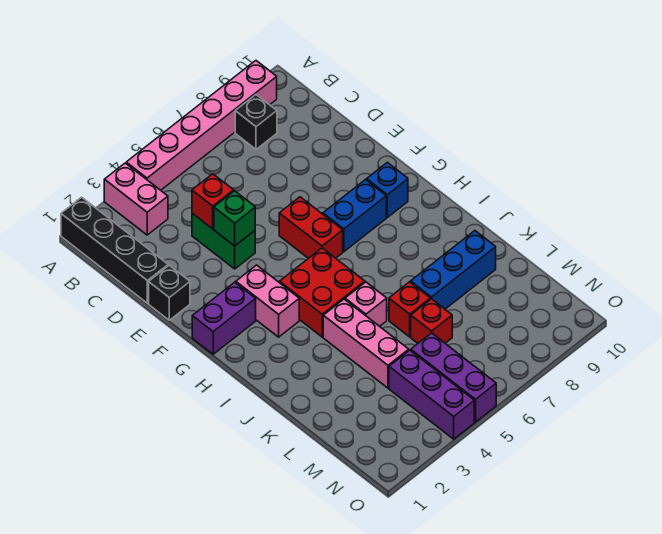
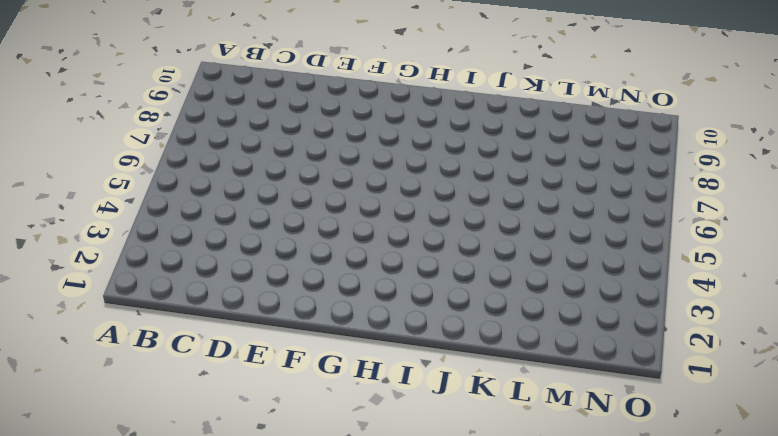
none -> black 1x4 brick [61,197,168,303]
none -> pink 1x2 brick [104,163,168,235]
none -> pink 1x6 brick [126,61,277,190]

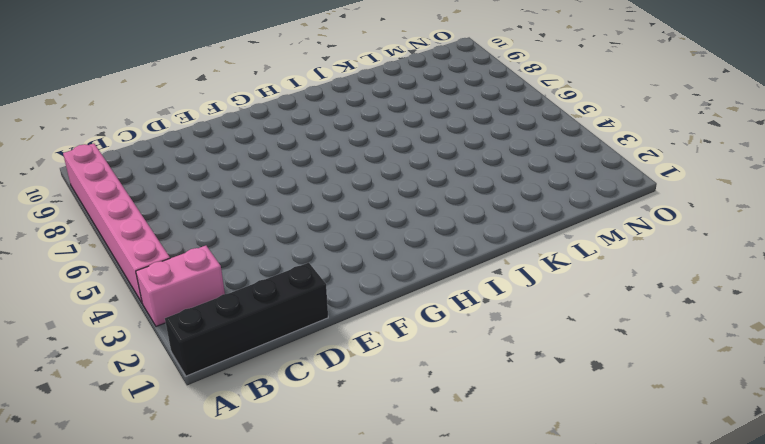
none -> black 1x1 brick [235,95,277,149]
none -> green 1x2 brick [192,213,255,269]
none -> black 1x1 brick [149,265,190,320]

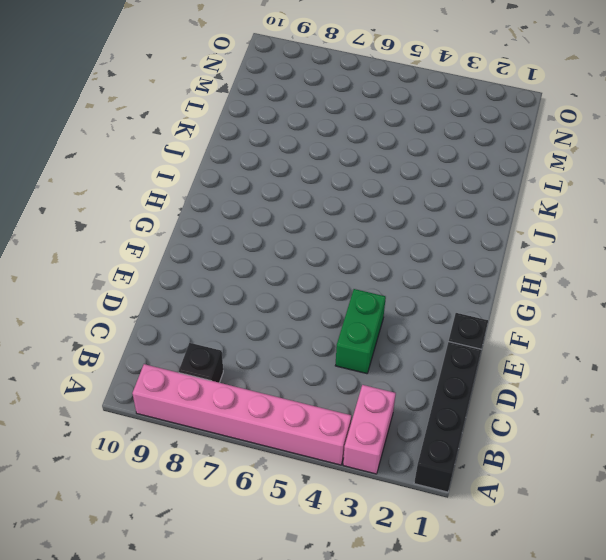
none -> red 1x2 brick [279,197,343,258]
none -> purple 1x2 brick [192,282,256,354]
none -> pink 1x2 brick [236,265,299,337]

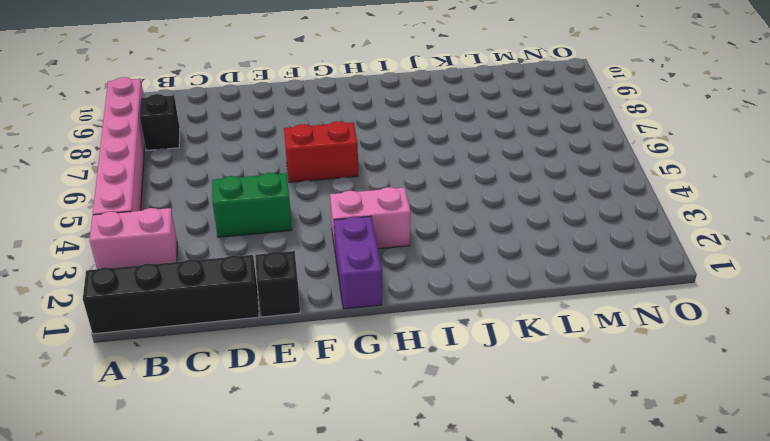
none -> blue 1x2 brick [323,180,386,252]
none -> blue 1x1 brick [367,162,408,217]
none -> red 2x2 brick [280,248,365,337]

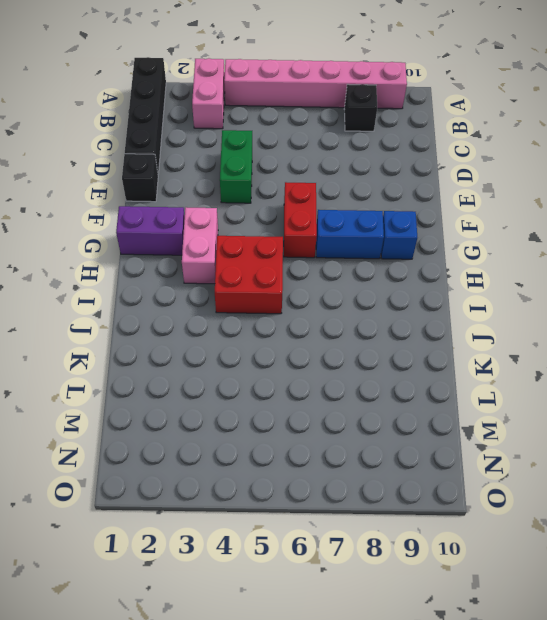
none -> pink 1x3 brick [323,299,409,388]
none -> pink 1x1 brick [345,282,387,326]
none -> red 1x1 brick [389,282,430,337]

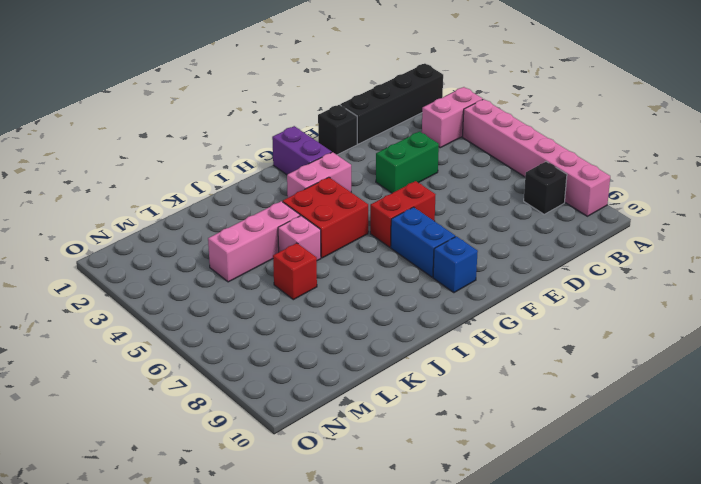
none -> blue 1x3 brick [411,231,496,309]
none -> red 1x1 brick [411,299,452,343]
none -> purple 1x3 brick [389,350,474,439]

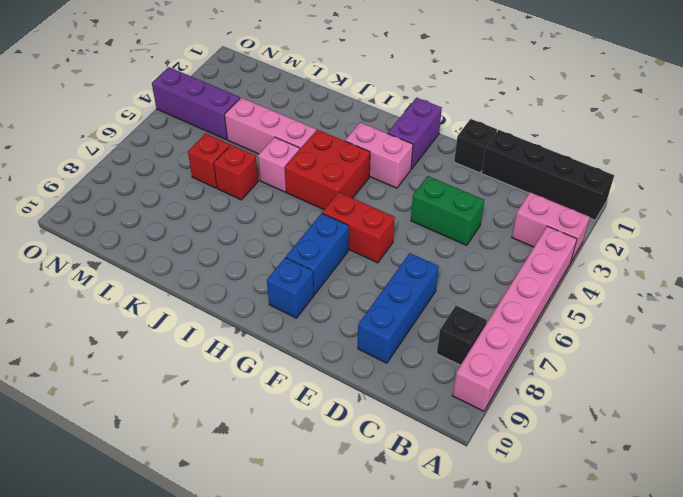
blue 1x3 brick [358,253,439,363] -> blue 1x3 brick moved to [411,231,496,309]
none -> purple 1x3 brick [411,333,496,422]
none -> red 1x1 brick [192,174,234,229]
none -> green 1x1 brick [214,191,255,246]

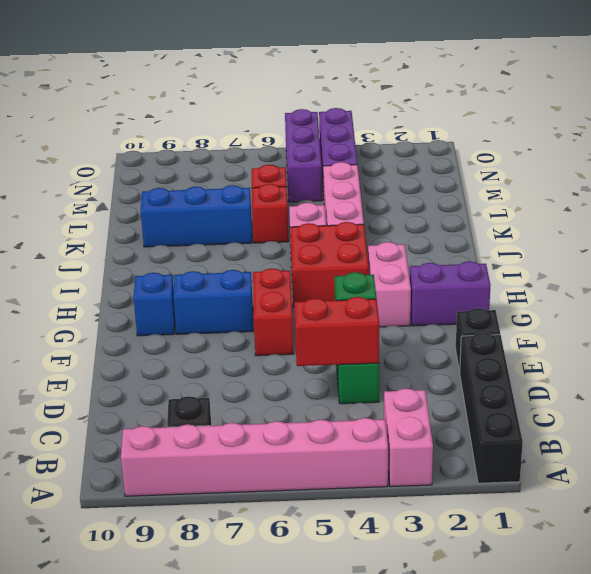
red 1x2 brick [294,297,379,366] -> red 1x1 brick [192,174,234,229]

